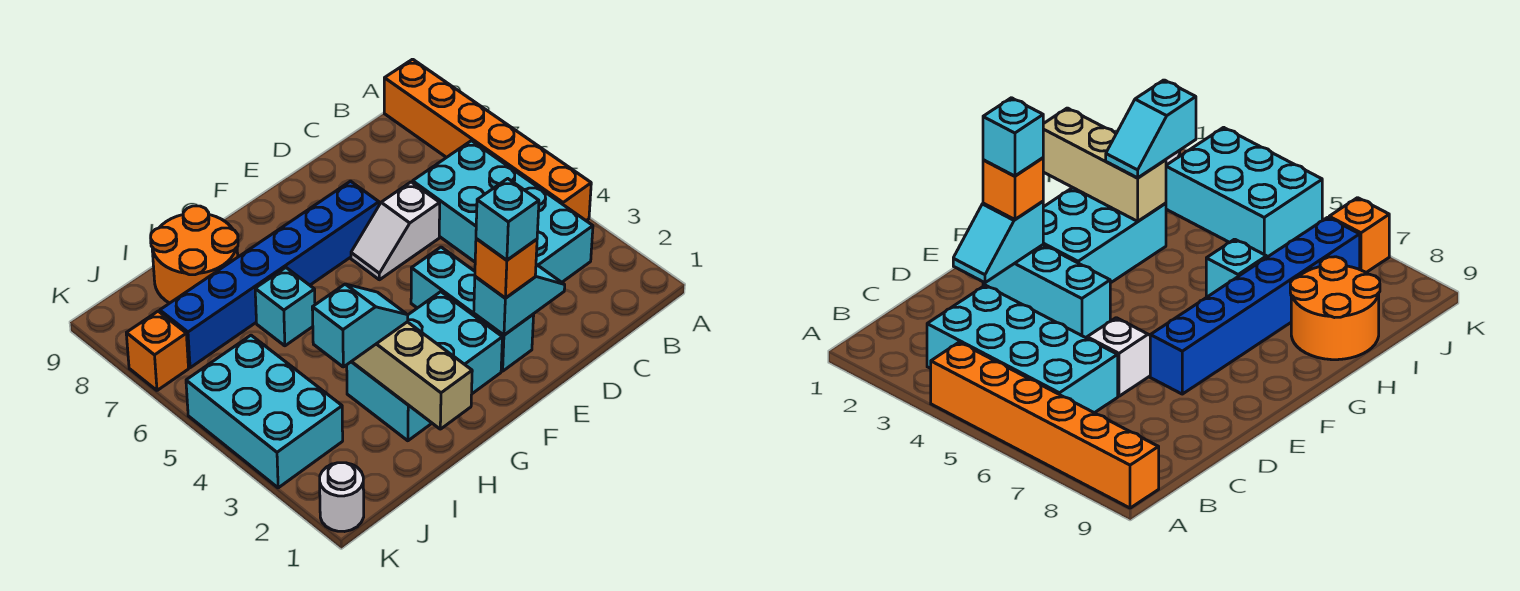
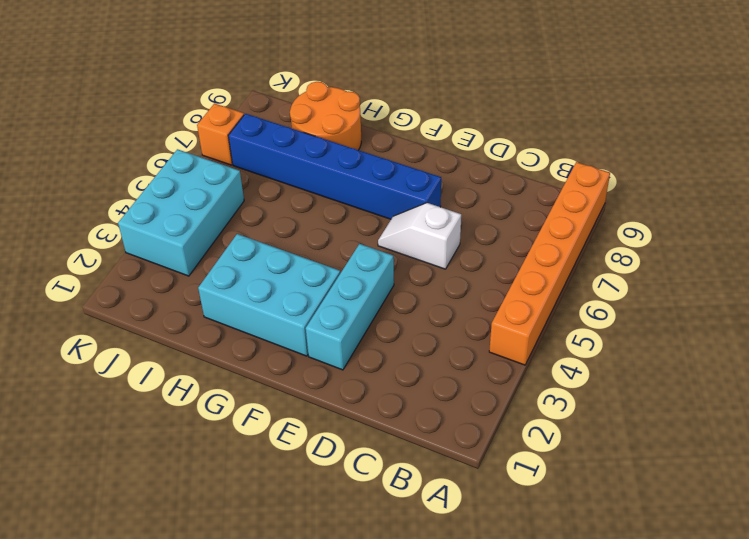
none -> cyan 2x4 brick [413,141,593,282]
none -> cyan 1x1 brick [255,268,315,346]
none -> white 1x1 round brick [320,463,364,532]

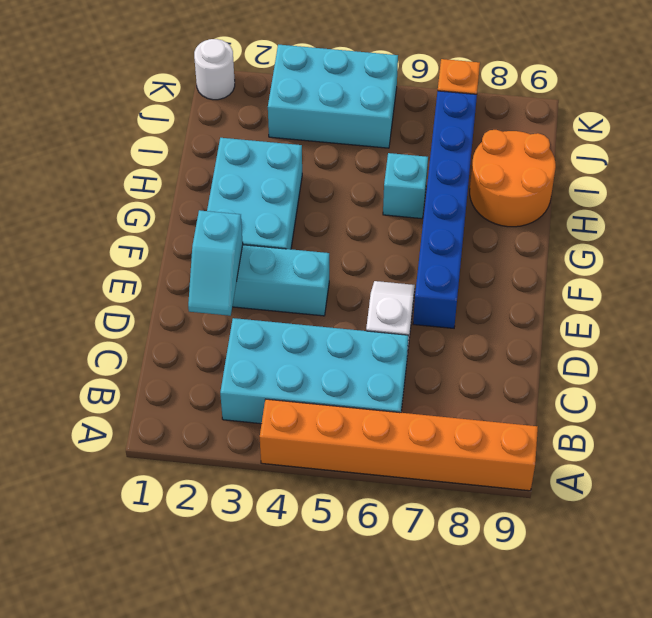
none -> tan 1x3 brick [352,322,472,429]
none -> orange 1x1 brick [475,239,537,298]
none -> cyan 1x2 slope [312,284,408,367]

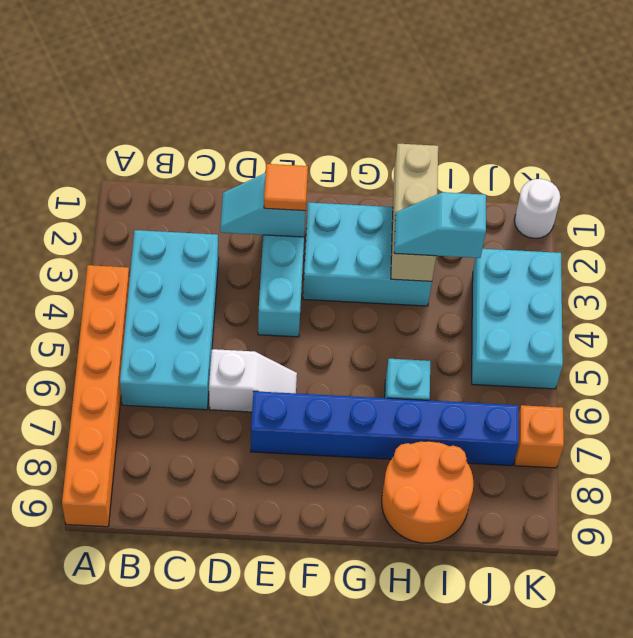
orange 1x1 tile [264,164,308,211] -> orange 1x1 brick [475,239,537,298]
none -> cyan 1x1 brick [476,179,539,260]

